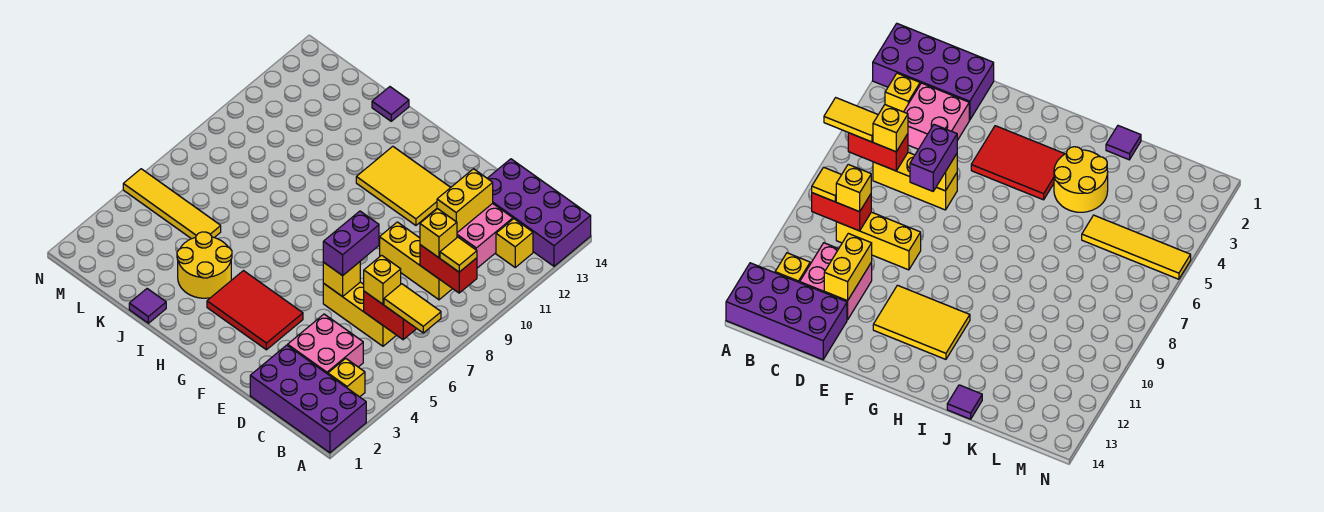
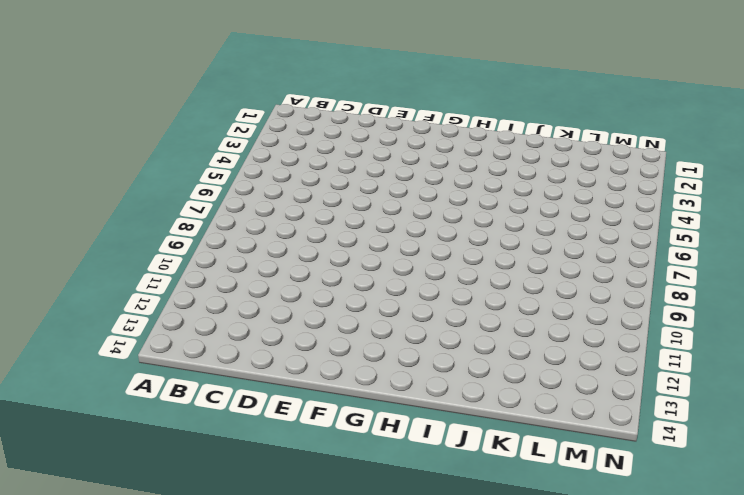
none -> purple 2x4 brick [250,345,366,453]
none -> purple 2x4 brick [487,159,591,266]
none -> yellow 1x1 brick [328,358,365,397]

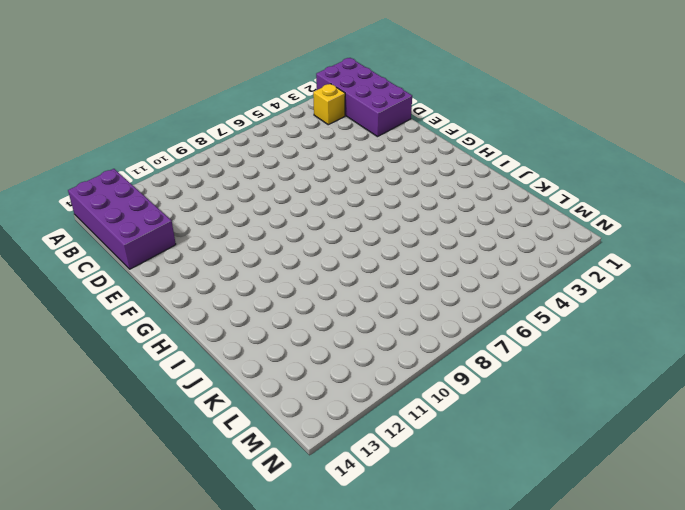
none -> yellow 1x1 brick [496,219,533,267]
none -> pink 2x2 brick [288,314,363,374]
none -> yellow 1x3 brick [323,282,396,346]

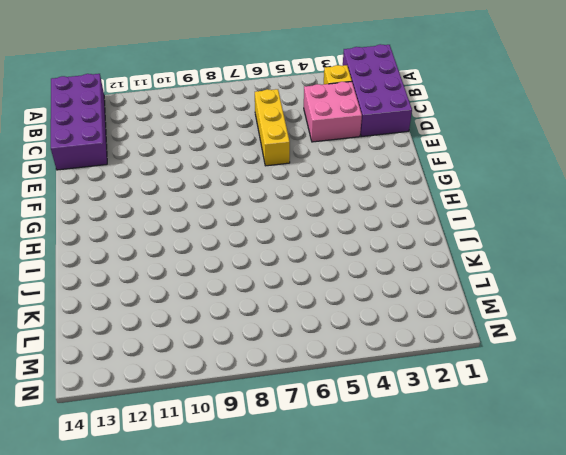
none -> yellow 1x1 brick [496,219,533,267]
none -> yellow 1x3 brick [380,222,452,300]
none -> pink 2x2 brick [457,203,513,268]

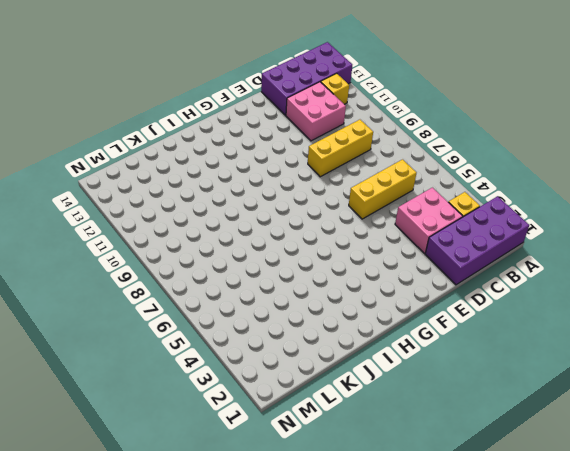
none -> red 2x3 tile [207,271,303,350]
none -> yellow 2x3 tile [356,146,451,225]
none -> yellow 2x2 round brick [177,232,232,298]

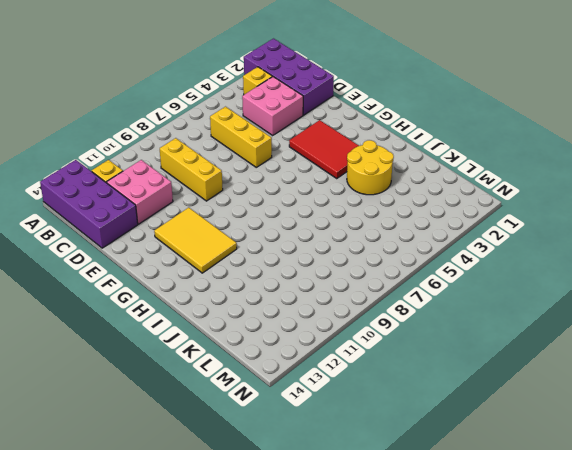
none -> purple 1x1 tile [129,289,166,323]
none -> purple 1x1 tile [372,87,409,121]
none -> yellow 1x4 tile [123,169,221,239]

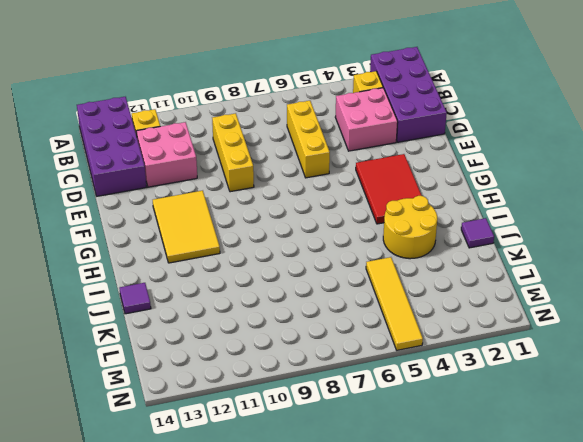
none -> red 1x2 brick [364,291,417,340]
none -> red 1x2 brick [420,245,477,293]
none -> yellow 1x2 brick [437,169,493,232]

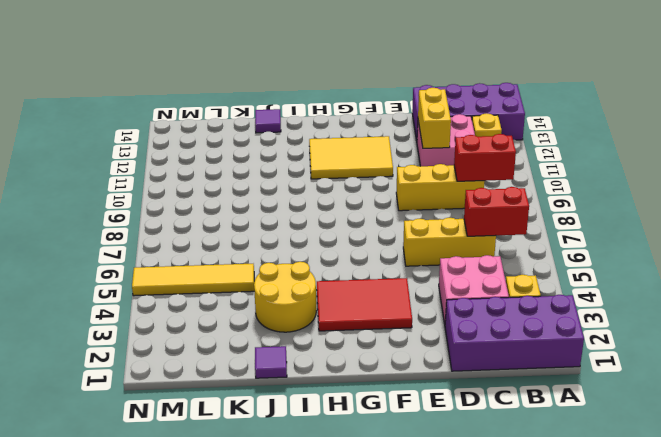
none -> yellow 1x1 brick [323,262,360,297]
none -> yellow 1x2 tile [384,284,441,333]
none -> yellow 1x1 tile [440,237,477,272]

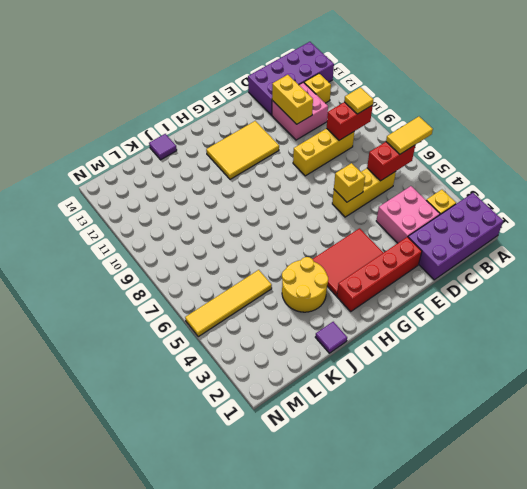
red 1x4 brick [337,237,422,311] -> none
none -> yellow 1x1 brick [364,255,401,304]
none -> yellow 1x1 brick [420,209,457,258]
none -> purple 1x2 brick [323,211,379,276]

